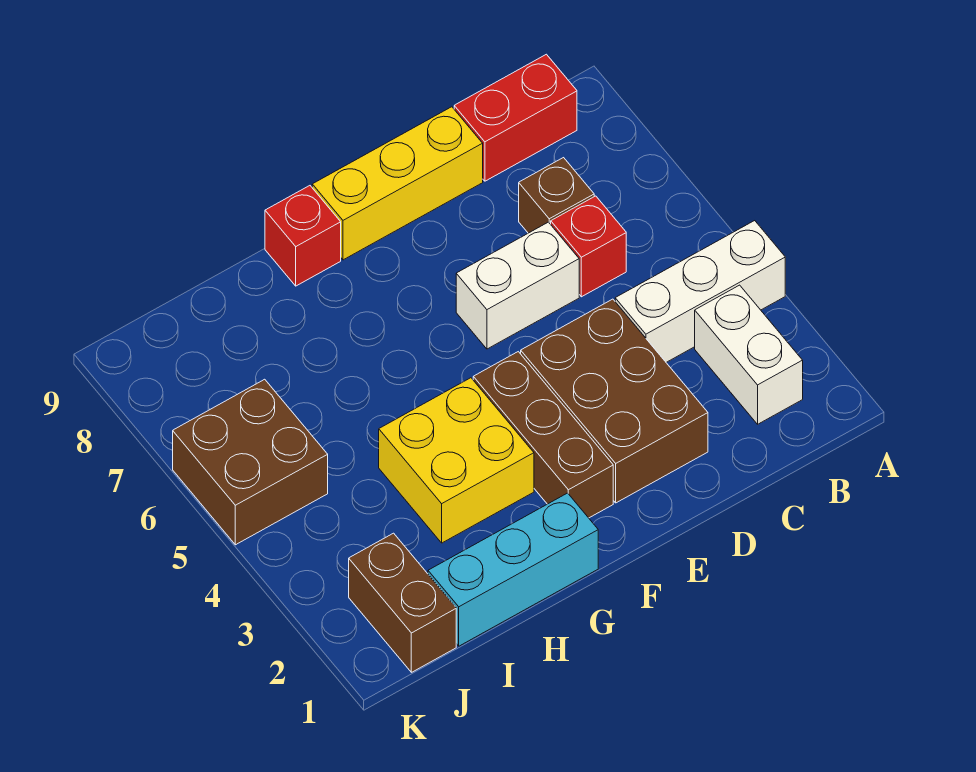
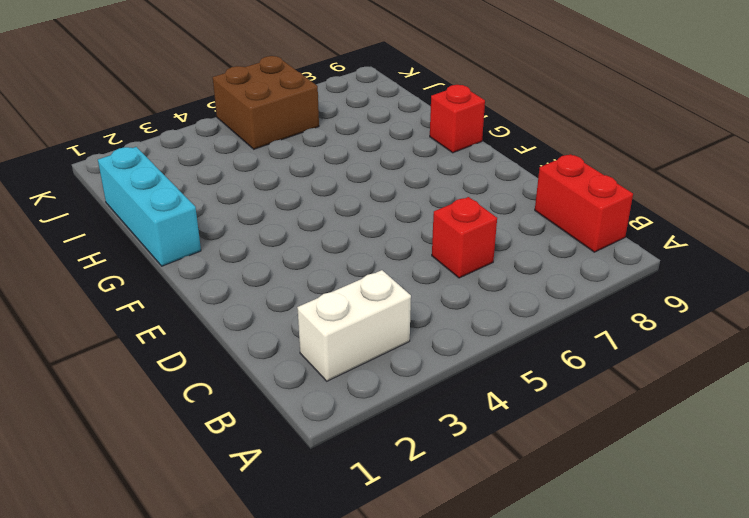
none -> white 1x3 brick [615,221,785,362]
none -> brown 1x1 brick [519,158,594,233]
none -> brown 2x3 brick [521,299,708,503]

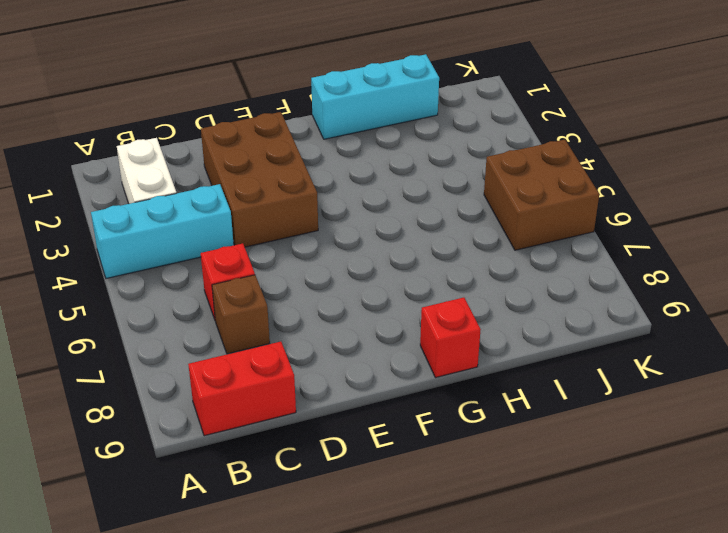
cyan 1x3 brick [91,184,234,278] -> white 1x3 brick [615,221,785,362]
none -> white 1x2 brick [456,222,579,349]
none -> yellow 1x3 brick [312,107,483,260]
none -> brown 1x3 brick [473,352,613,518]

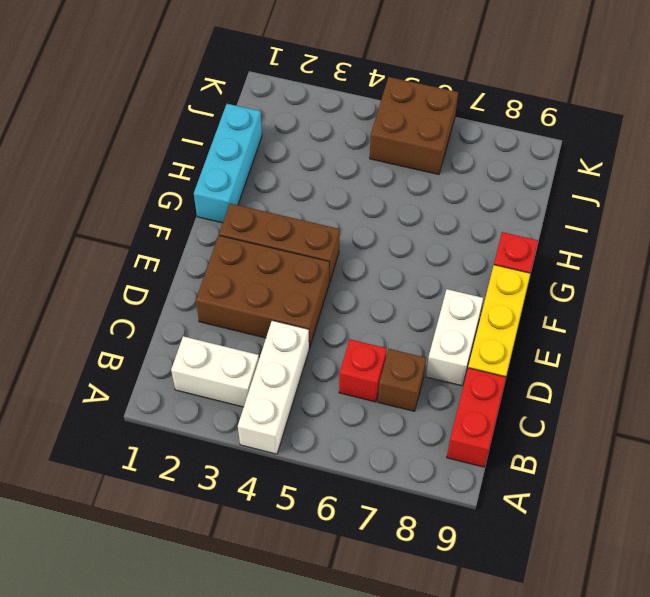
white 1x2 brick [426,289,483,386] -> white 1x2 brick moved to [456,222,579,349]
none -> yellow 2x2 brick [379,378,534,543]
none -> brown 1x2 brick [349,533,456,672]

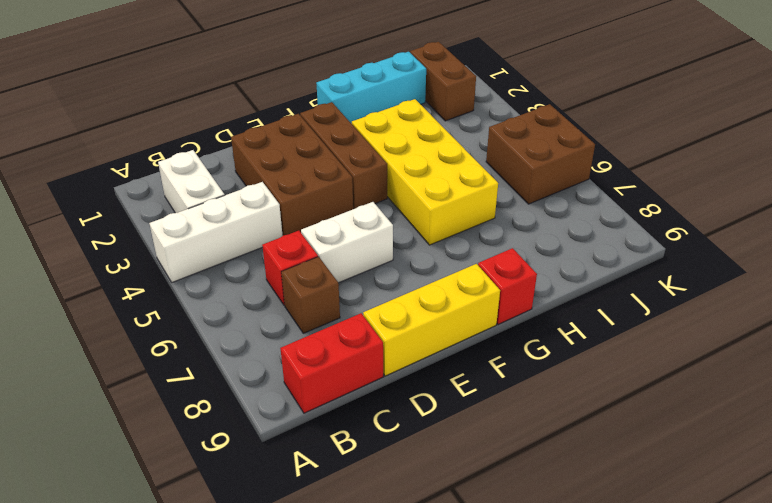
yellow 2x4 brick [352,99,498,245] -> yellow 2x2 brick [379,378,534,543]

